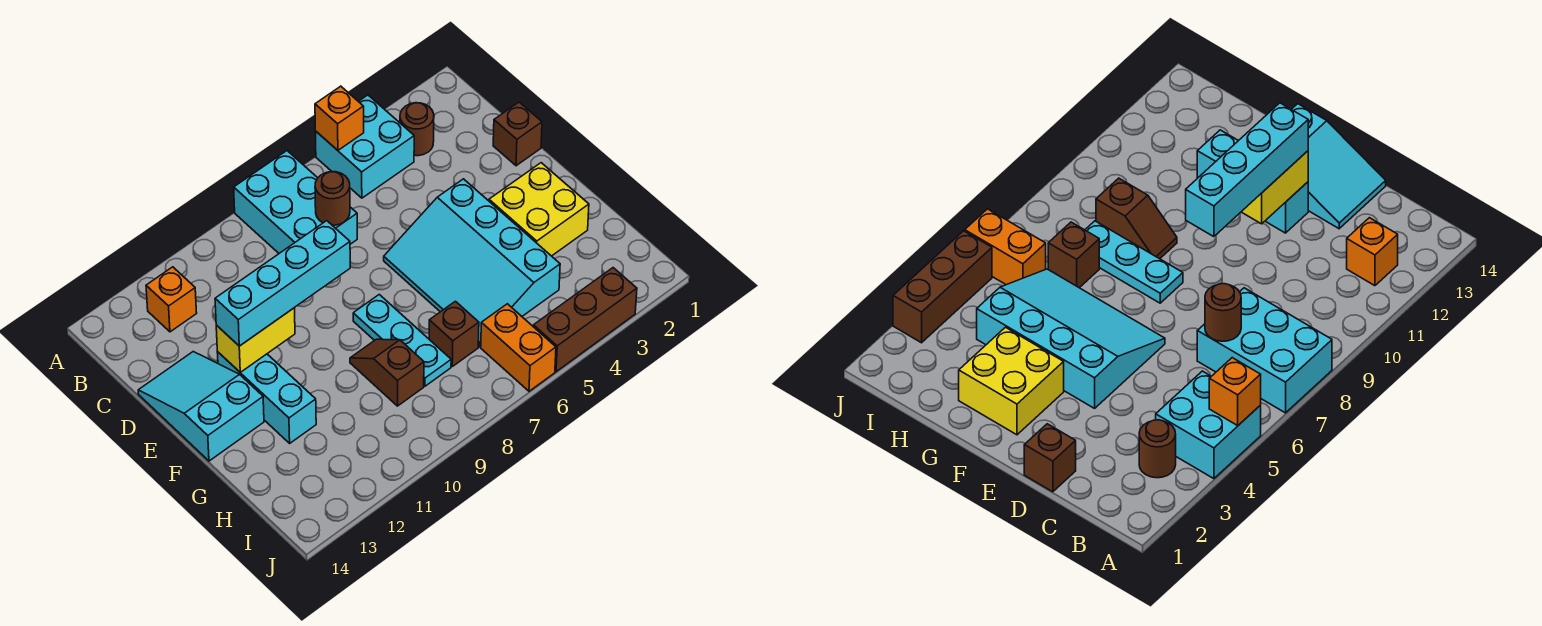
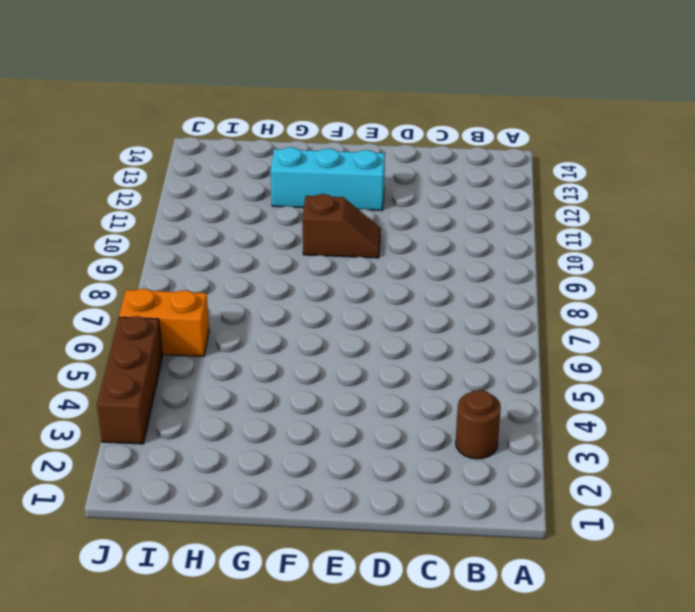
brown 1x2 slope [302,194,381,258] -> brown 1x2 slope moved to [350,339,424,406]
none -> cyan 2x2 brick [315,95,414,198]
none -> cyan 2x3 brick [234,151,357,253]
none -> orange 1x1 brick [146,267,197,332]

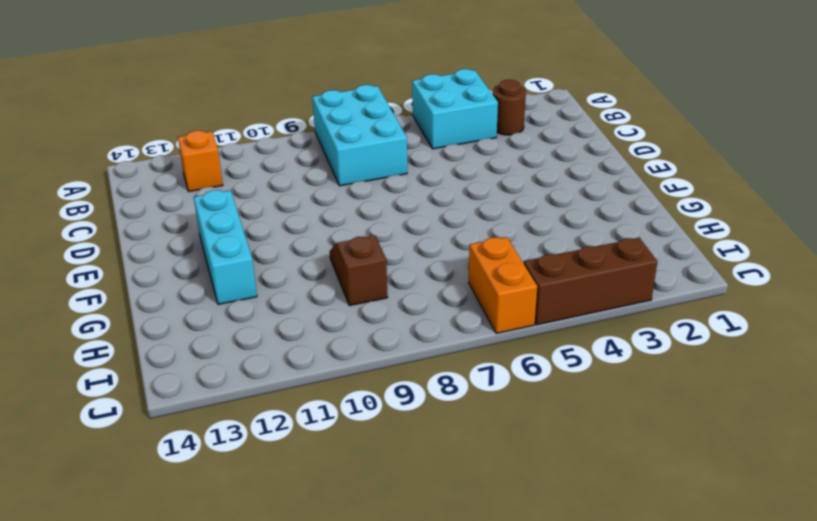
none -> brown 1x1 brick [493,102,542,166]
none -> cyan 2x3 slope [138,352,264,461]
none -> cyan 3x4 slope [384,179,560,347]

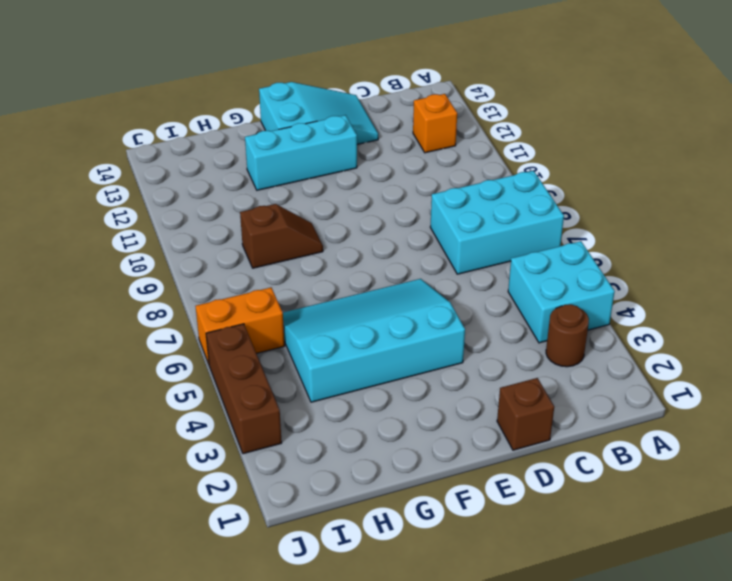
none -> yellow 2x2 brick [489,163,589,256]
none -> cyan 1x3 plate [353,295,451,386]
none -> brown 1x1 brick [429,301,479,366]

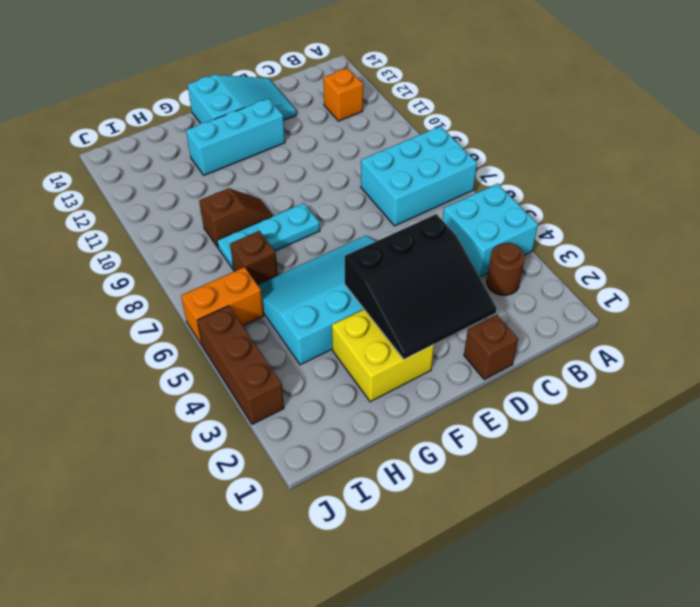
black 3x3 slope [345,214,497,359] -> none
none -> orange 1x1 brick [315,86,364,150]
none -> brown 1x1 round brick [315,172,350,225]
none -> yellow 1x2 brick [216,308,295,372]

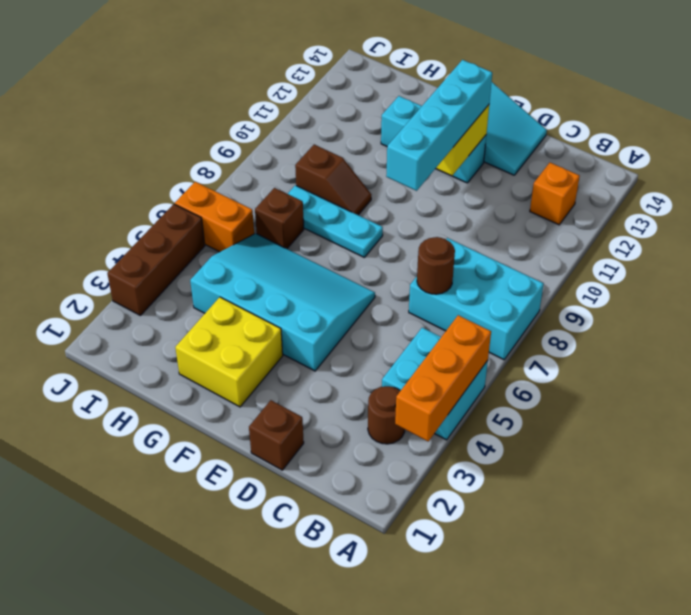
orange 1x3 brick [395,315,491,441] -> orange 1x1 brick [315,86,364,150]

